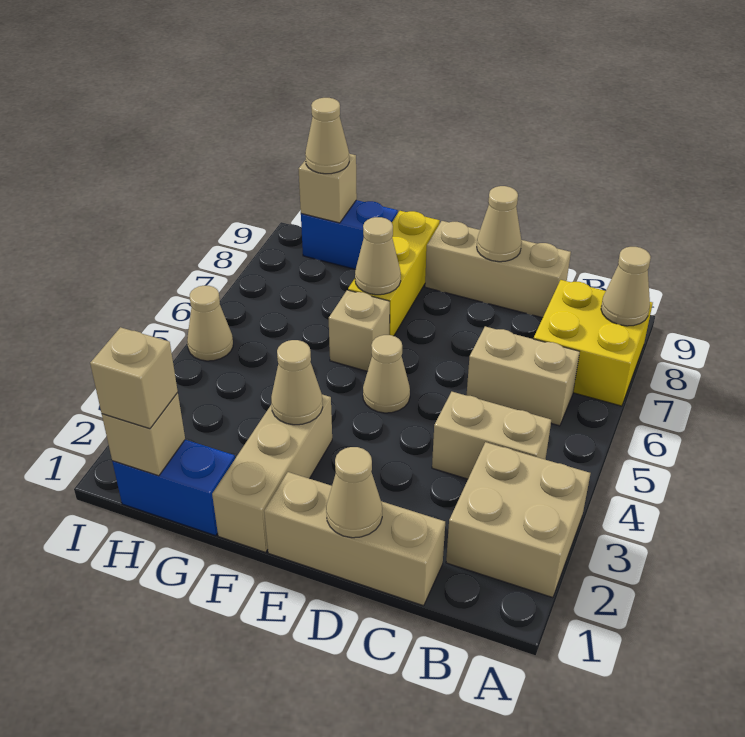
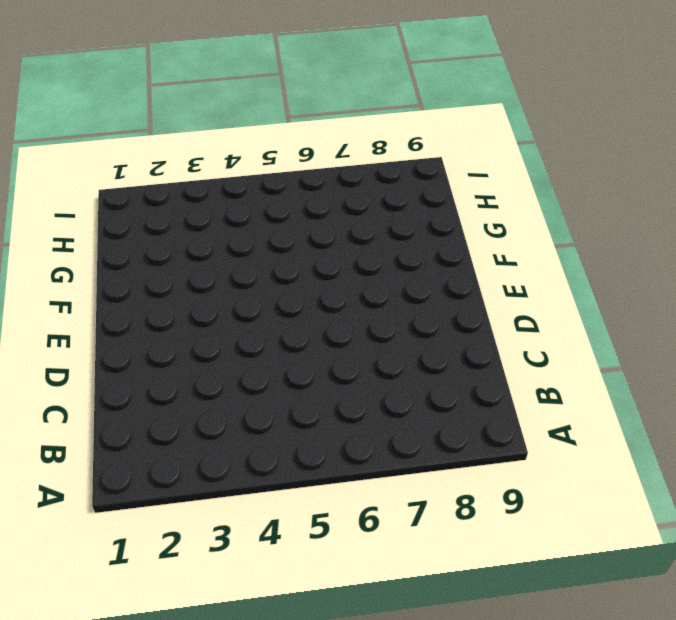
none -> tan 2x2 brick [446,442,590,598]
none -> yellow 2x2 brick [534,280,653,406]
none -> tan 1x2 brick [432,392,551,479]

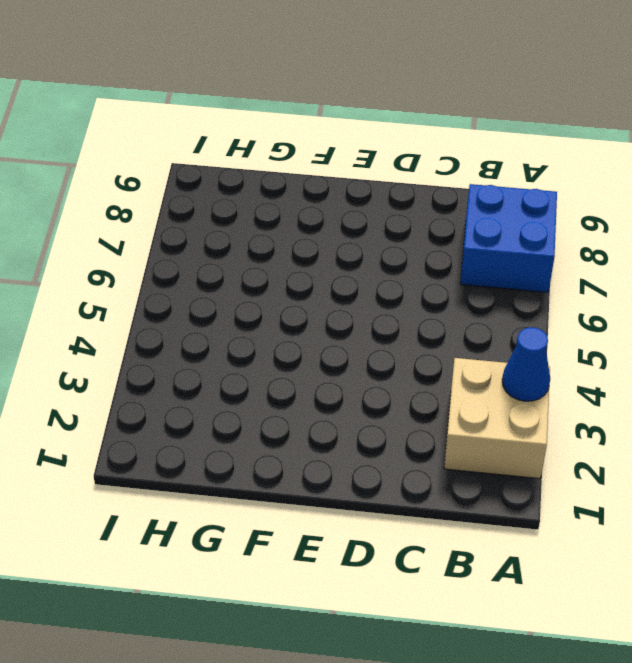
blue 1x1 cone [502,327,550,401] -> none
blue 2x2 brick [460,184,557,292] -> yellow 2x2 brick [534,280,653,406]
none -> tan 1x2 brick [432,392,551,479]
none -> tan 1x2 brick [466,326,580,426]
none -> tan 1x3 brick [264,472,445,606]

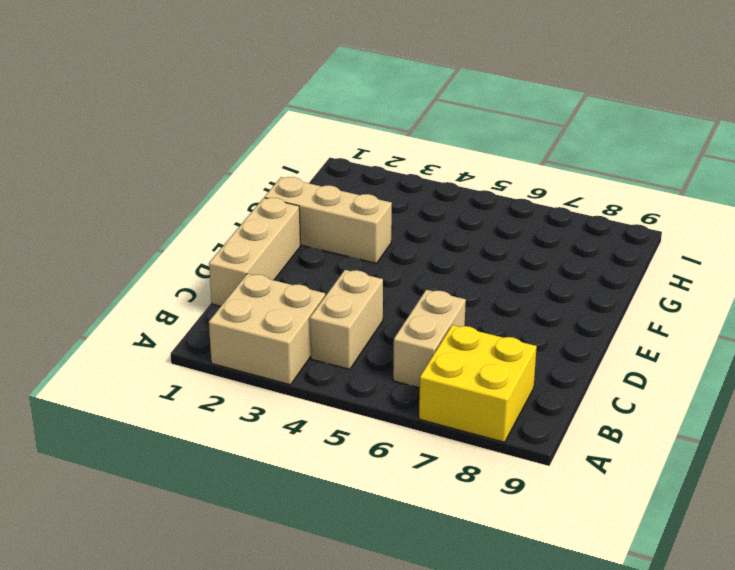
none -> tan 1x3 brick [425,221,571,318]
none -> tan 1x1 cone [363,335,410,413]
none -> tan 1x1 brick [329,290,390,371]

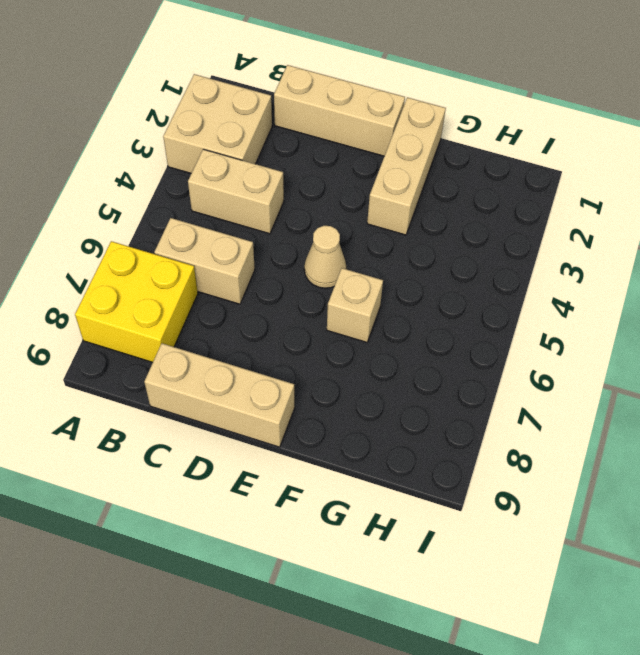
none -> yellow 1x3 brick [348,211,440,336]
none -> blue 1x2 brick [112,440,235,536]
none -> blue 1x2 brick [301,200,398,269]

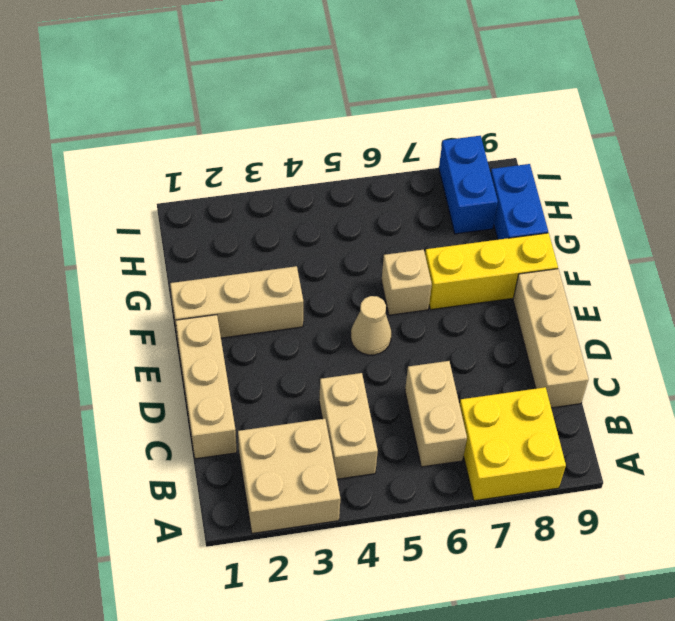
blue 1x2 brick [439,136,498,234] -> blue 1x2 brick moved to [112,440,235,536]
none -> tan 1x1 cone [187,286,233,361]
none -> tan 1x1 cone [601,247,651,326]
none -> tan 1x1 cone [326,447,382,538]

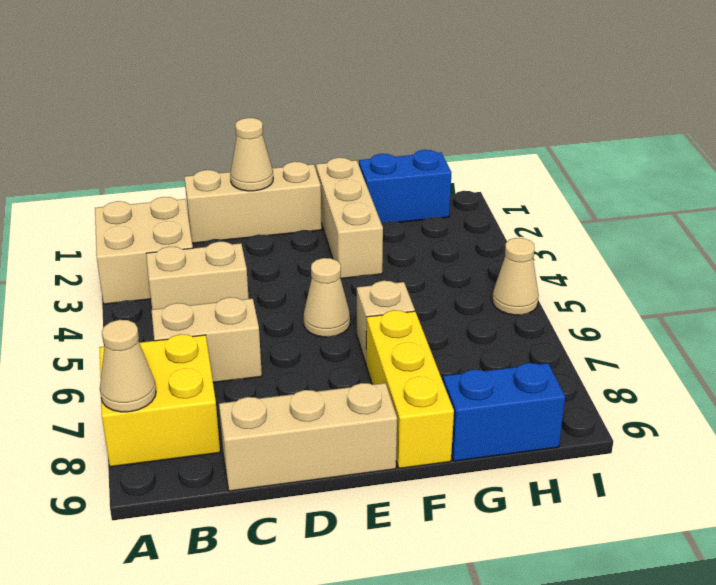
none -> tan 1x1 cone [477,186,522,262]
none -> tan 1x1 cone [271,340,323,425]
none -> tan 1x1 cone [355,217,401,295]

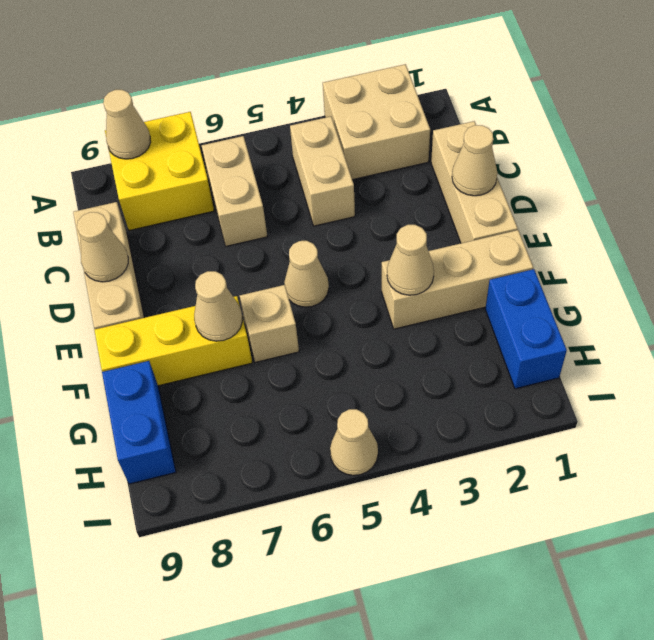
none -> tan 1x1 brick [102,393,185,476]
none -> tan 1x1 brick [298,154,357,223]
none -> tan 1x1 brick [90,327,178,429]

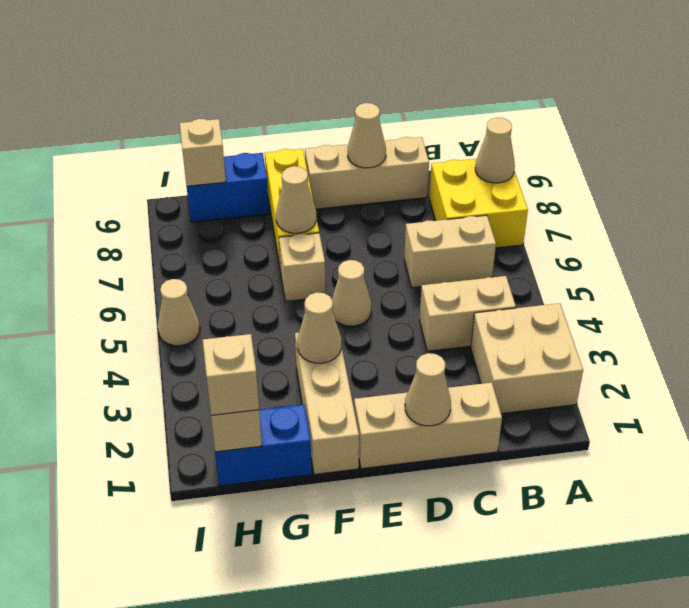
none -> tan 1x1 cone [305,98,349,174]

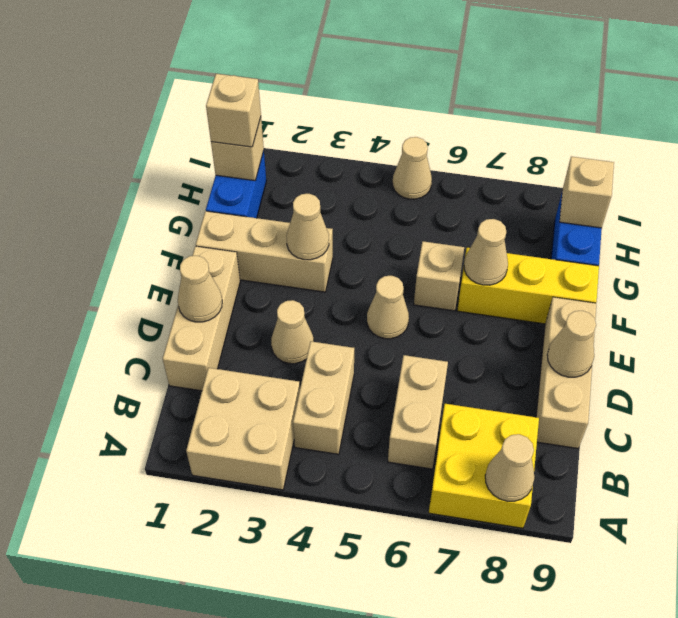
tan 1x1 cone [271,300,314,364] -> tan 1x1 cone moved to [305,98,349,174]

